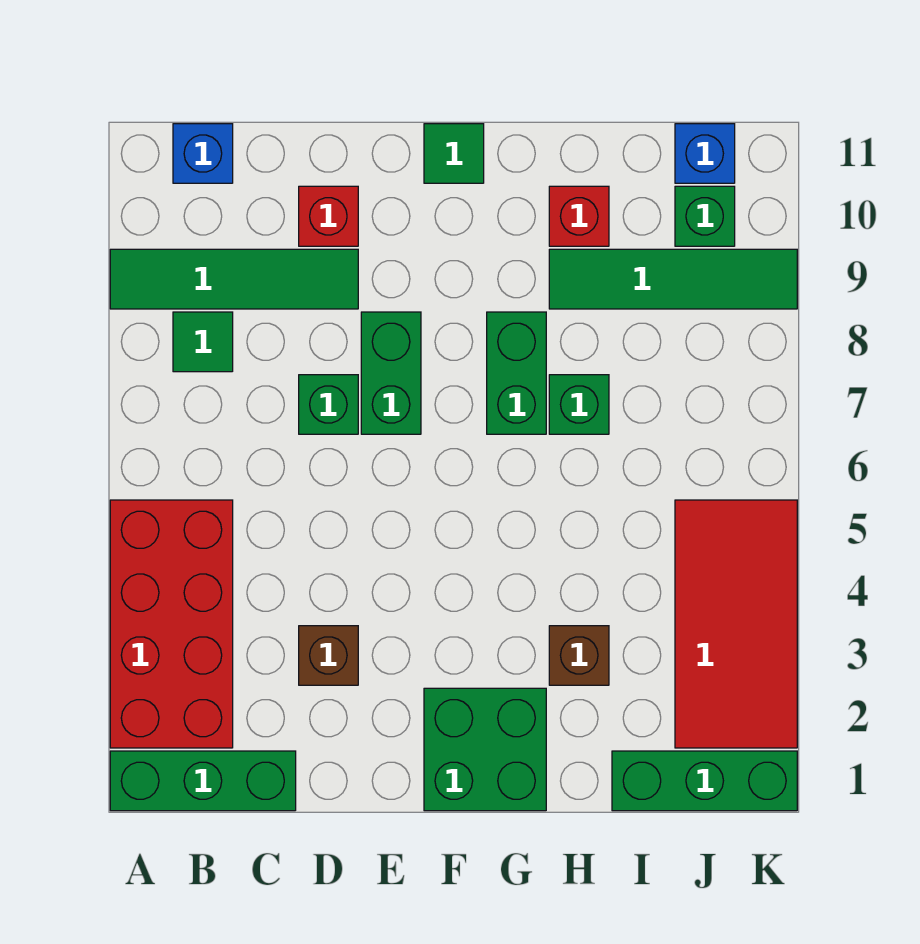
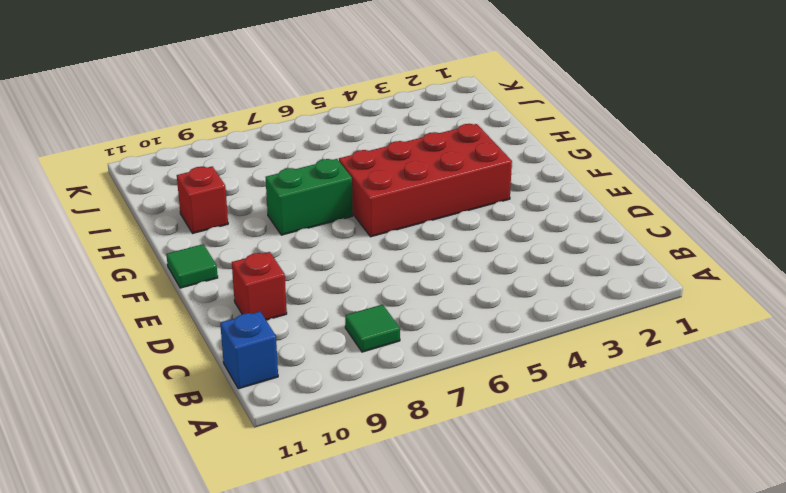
red 2x4 brick [339,124,512,237] -> red 2x4 brick moved to [110,500,233,748]
none -> green 1x3 brick [110,751,296,811]
none -> green 1x4 tile [110,249,358,309]
none -> brown 1x1 brick [299,626,358,685]

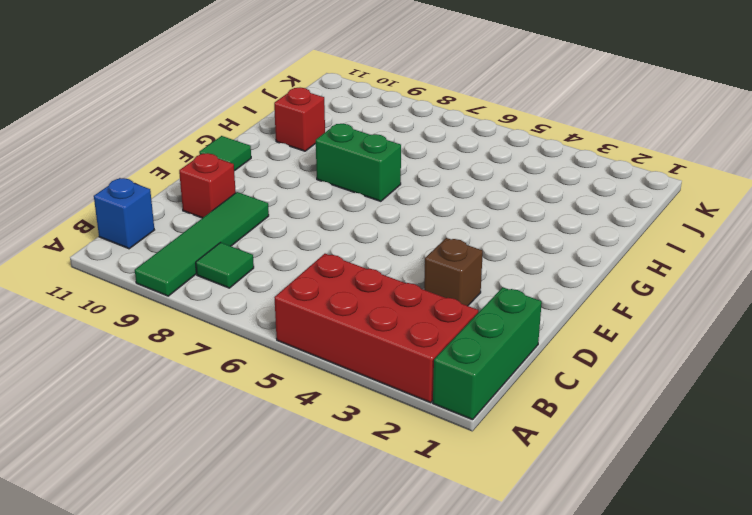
none -> green 1x1 brick [299,375,358,434]
none -> green 1x2 brick [361,312,421,434]
none -> green 2x2 brick [424,688,546,811]

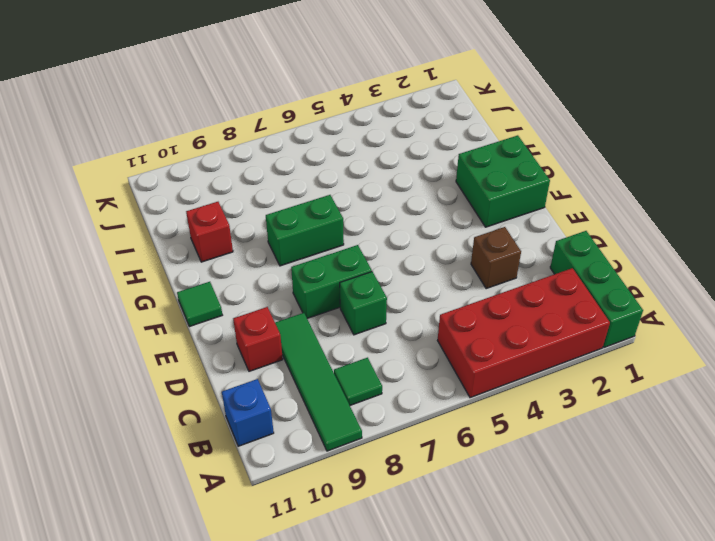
none -> brown 1x1 brick [549,626,609,685]
none -> green 1x1 brick [549,375,609,434]
none -> green 1x4 tile [549,249,797,309]

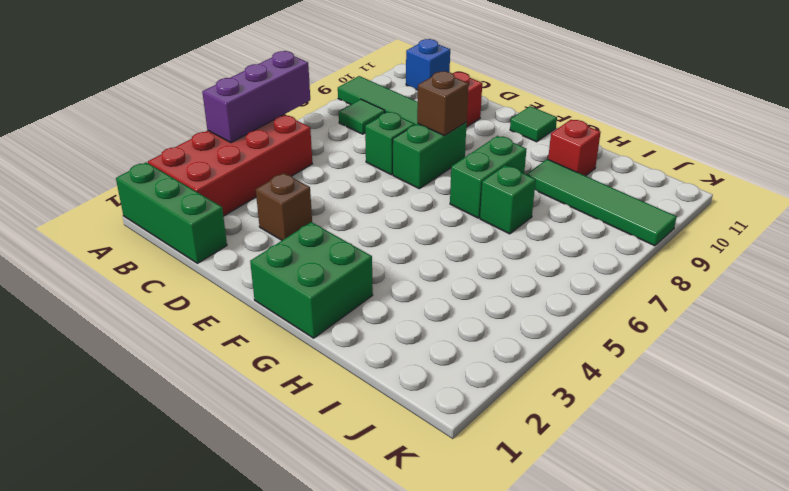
purple 1x3 brick [202,51,310,143] -> none
brown 1x1 brick [417,71,469,136] -> brown 1x1 brick moved to [549,626,609,685]
none -> green 1x3 brick [612,751,797,811]
none -> red 2x4 tile [675,500,797,748]
none -> green 1x1 brick [675,186,735,246]

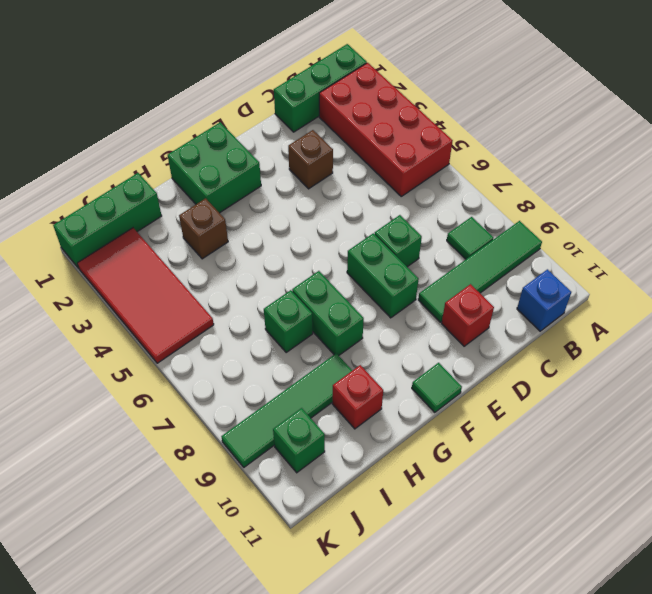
none -> blue 1x1 brick [675,124,735,183]

